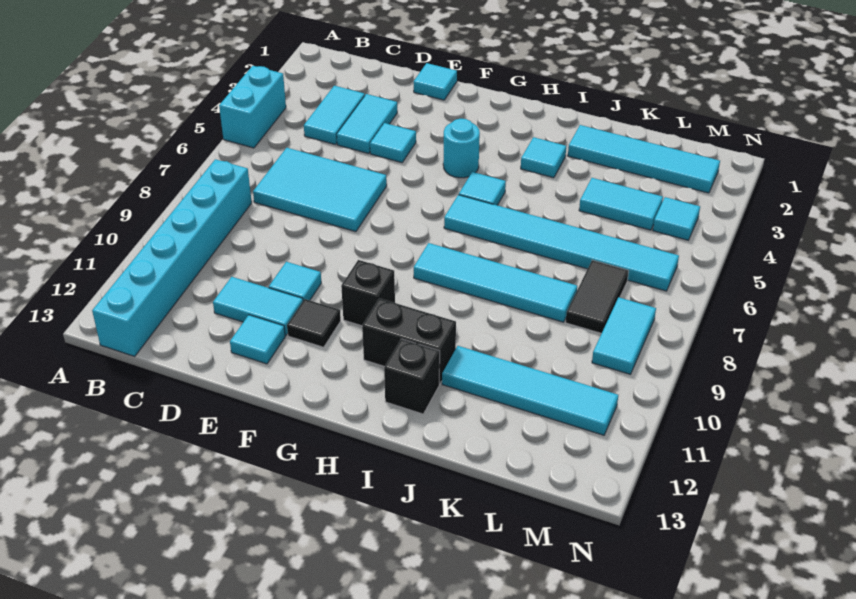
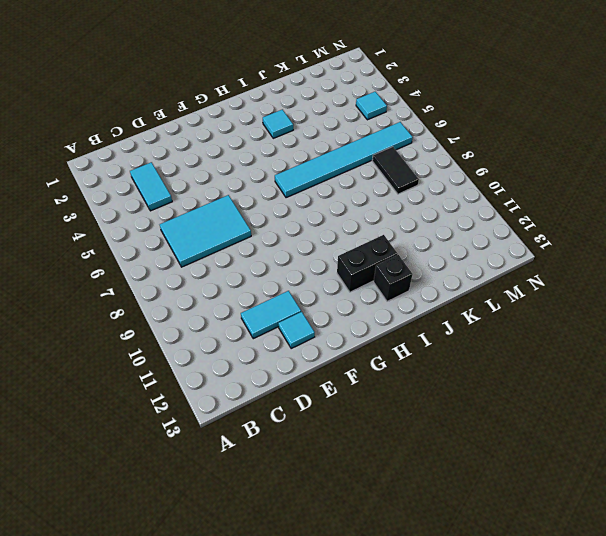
none -> cyan 1x2 brick [219,66,286,148]
none -> cyan 1x6 brick [92,159,252,356]
none -> cyan 1x2 tile [337,94,397,154]

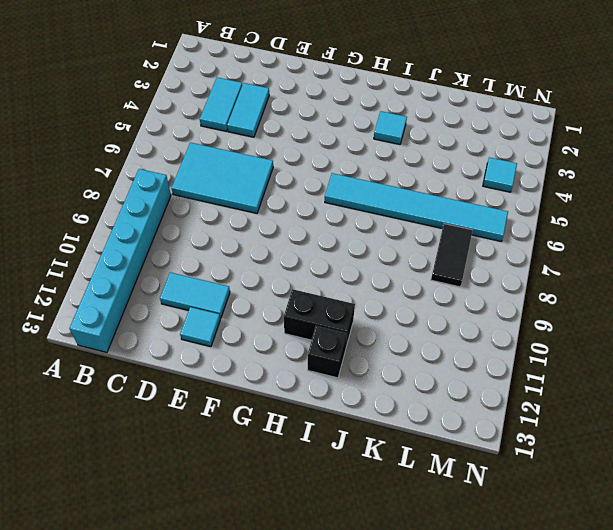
none -> cyan 1x2 brick [219,66,286,148]
none -> cyan 1x1 tile [414,63,457,100]
none -> cyan 1x1 tile [370,123,416,163]

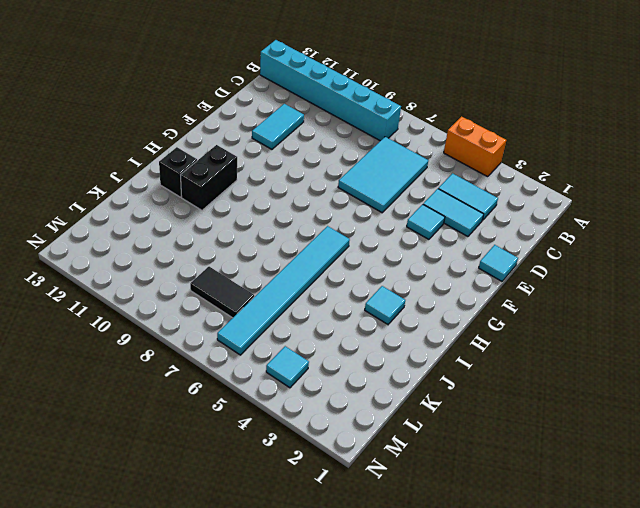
orange 1x2 brick [444,116,506,177] -> cyan 1x2 brick [219,66,286,148]
none -> cyan 1x1 tile [269,262,321,300]
none -> cyan 1x1 tile [230,315,285,364]
none -> black 1x1 tile [287,299,341,347]

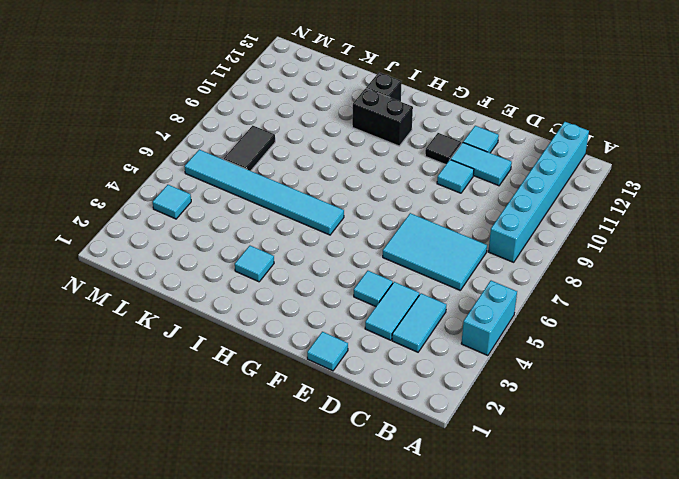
none -> cyan 1x1 round brick [443,119,480,178]
none -> black 1x1 brick [341,260,395,326]
none -> cyan 1x1 tile [459,172,506,205]

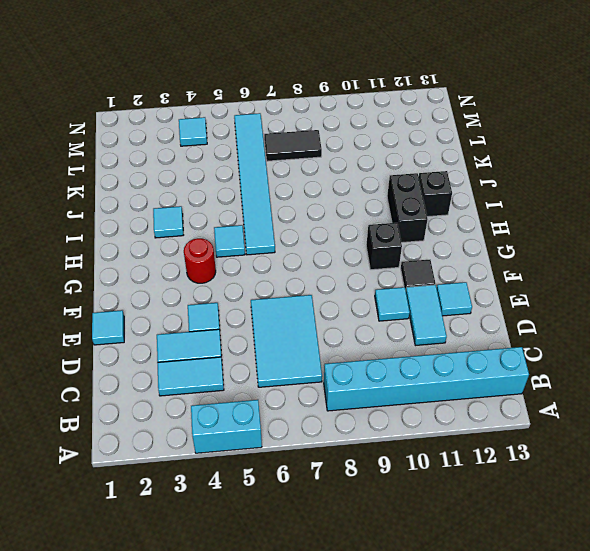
red 1x1 round brick [184,238,216,283] -> cyan 1x1 round brick [443,119,480,178]
none -> cyan 1x4 tile [414,243,577,322]
none -> cyan 1x4 tile [568,125,720,193]
none -> cyan 1x4 tile [442,346,618,435]

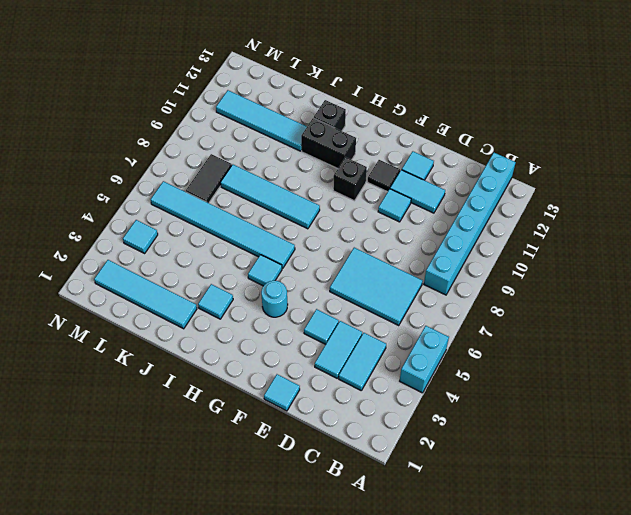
none -> cyan 1x2 tile [579,178,663,230]
none -> cyan 1x2 tile [592,297,656,374]

